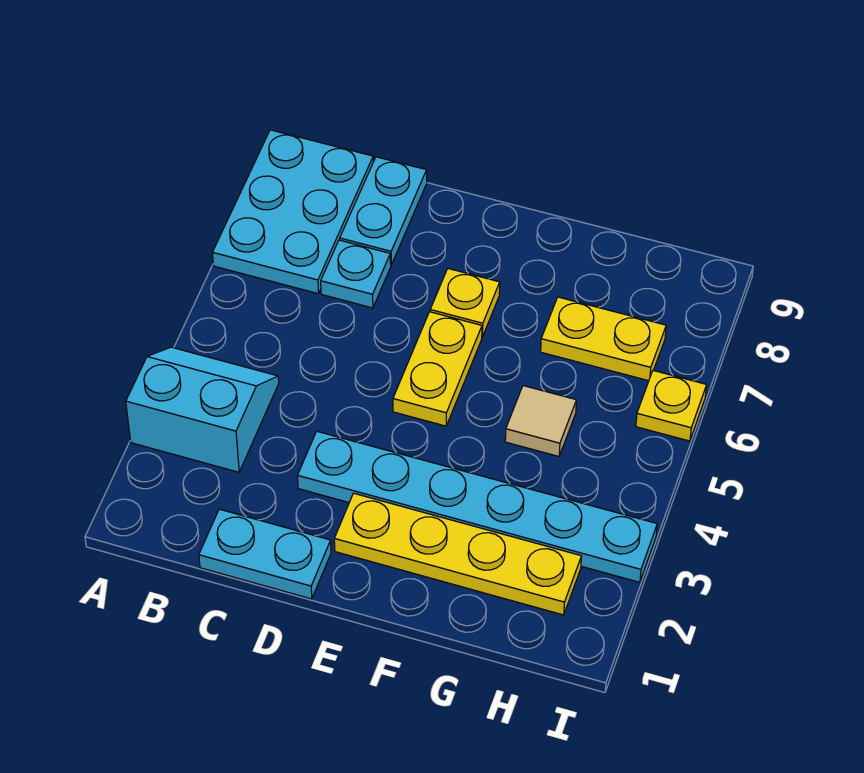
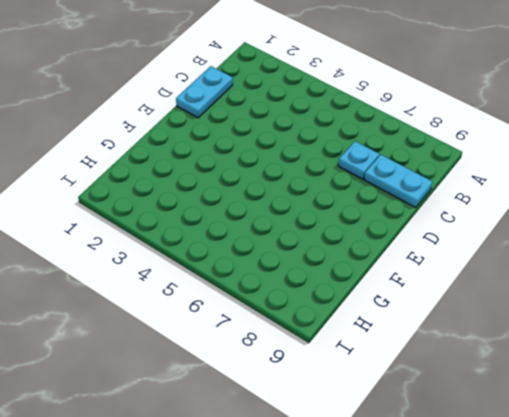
none -> cyan 2x2 slope [126,347,279,472]
none -> cyan 2x3 plate [212,130,373,294]
none -> cyan 1x6 plate [297,431,657,582]

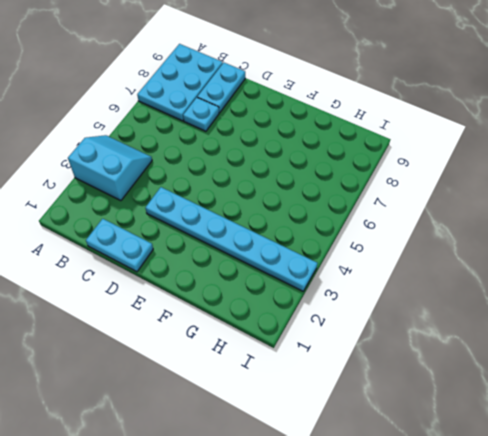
none -> yellow 1x4 plate [334,493,581,615]
none -> yellow 1x2 plate [393,312,482,426]
none -> yellow 1x1 plate [430,269,500,337]

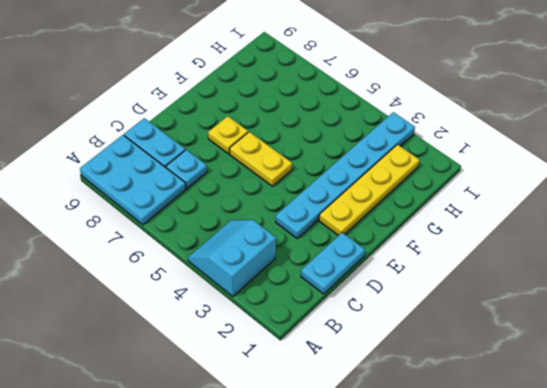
none -> tan 1x1 tile [505,386,576,456]
none -> yellow 1x2 plate [541,297,666,381]
none -> yellow 1x1 plate [636,370,707,441]

